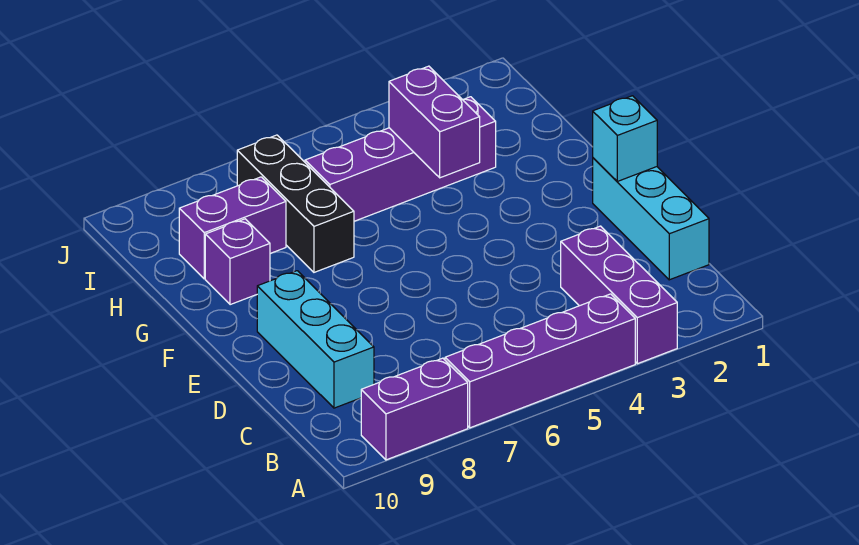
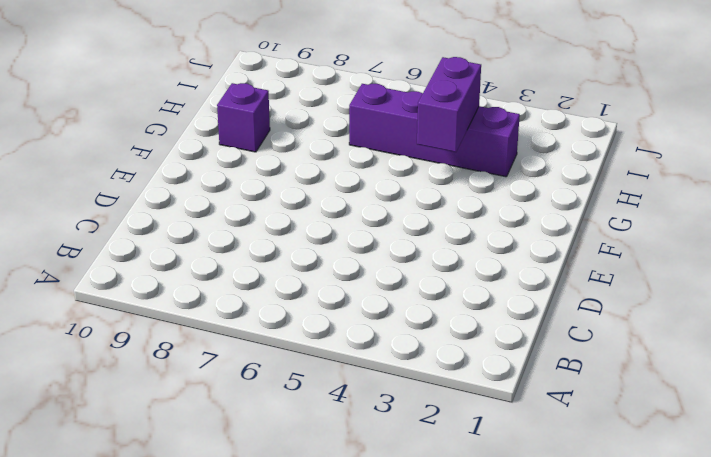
none -> purple 1x3 brick [561,226,677,364]
none -> purple 1x4 brick [445,294,635,428]

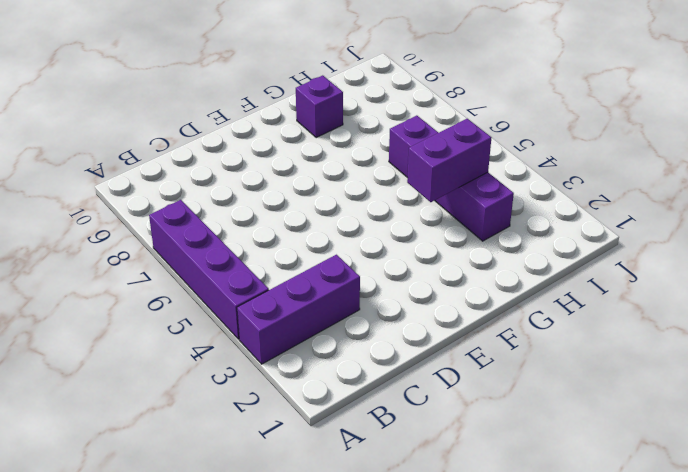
none -> purple 1x2 brick [361,358,468,460]
none -> cyan 1x3 brick [593,158,709,280]

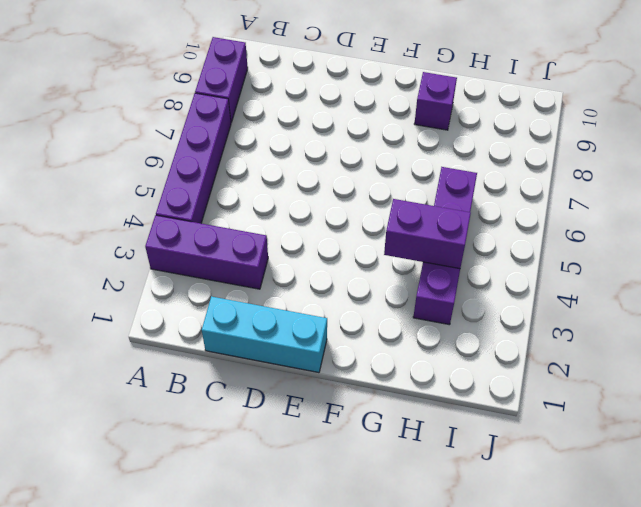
none -> cyan 1x3 brick [257,271,374,408]
none -> black 1x3 brick [237,135,354,272]

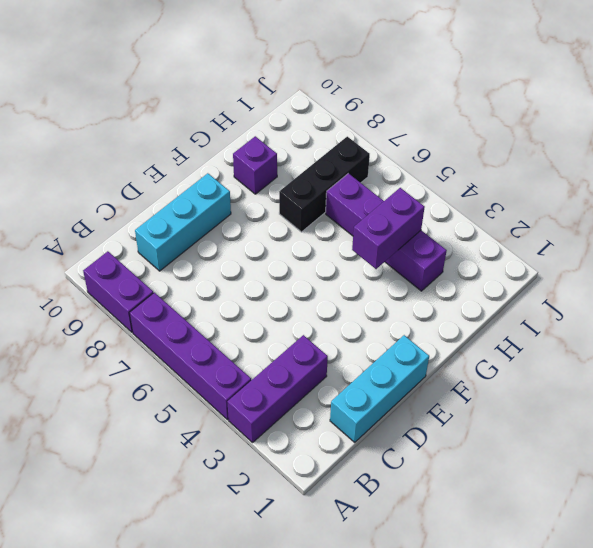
none -> purple 1x2 brick [179,177,286,279]
none -> cyan 1x1 brick [593,96,657,181]

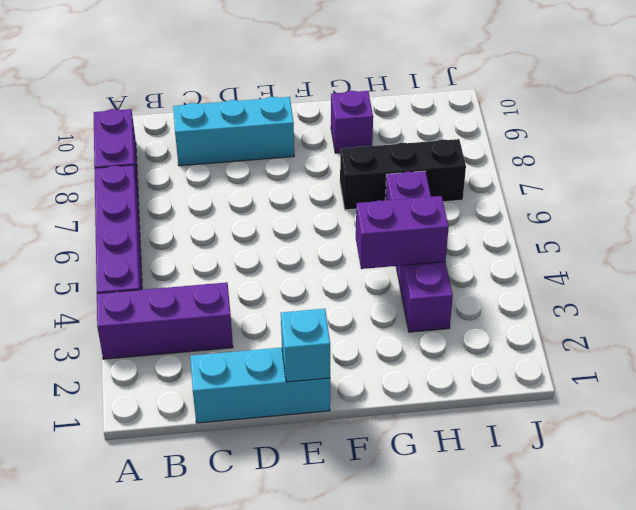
none -> purple 1x2 brick [179,177,286,279]

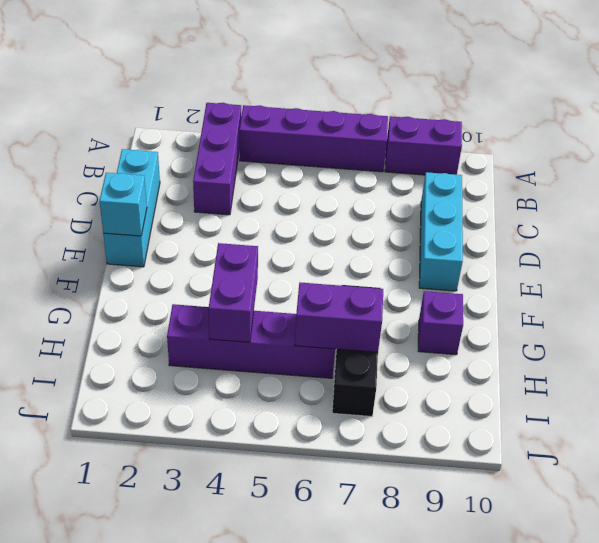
purple 1x2 brick [295,282,383,352] -> purple 1x2 brick moved to [179,177,286,279]

